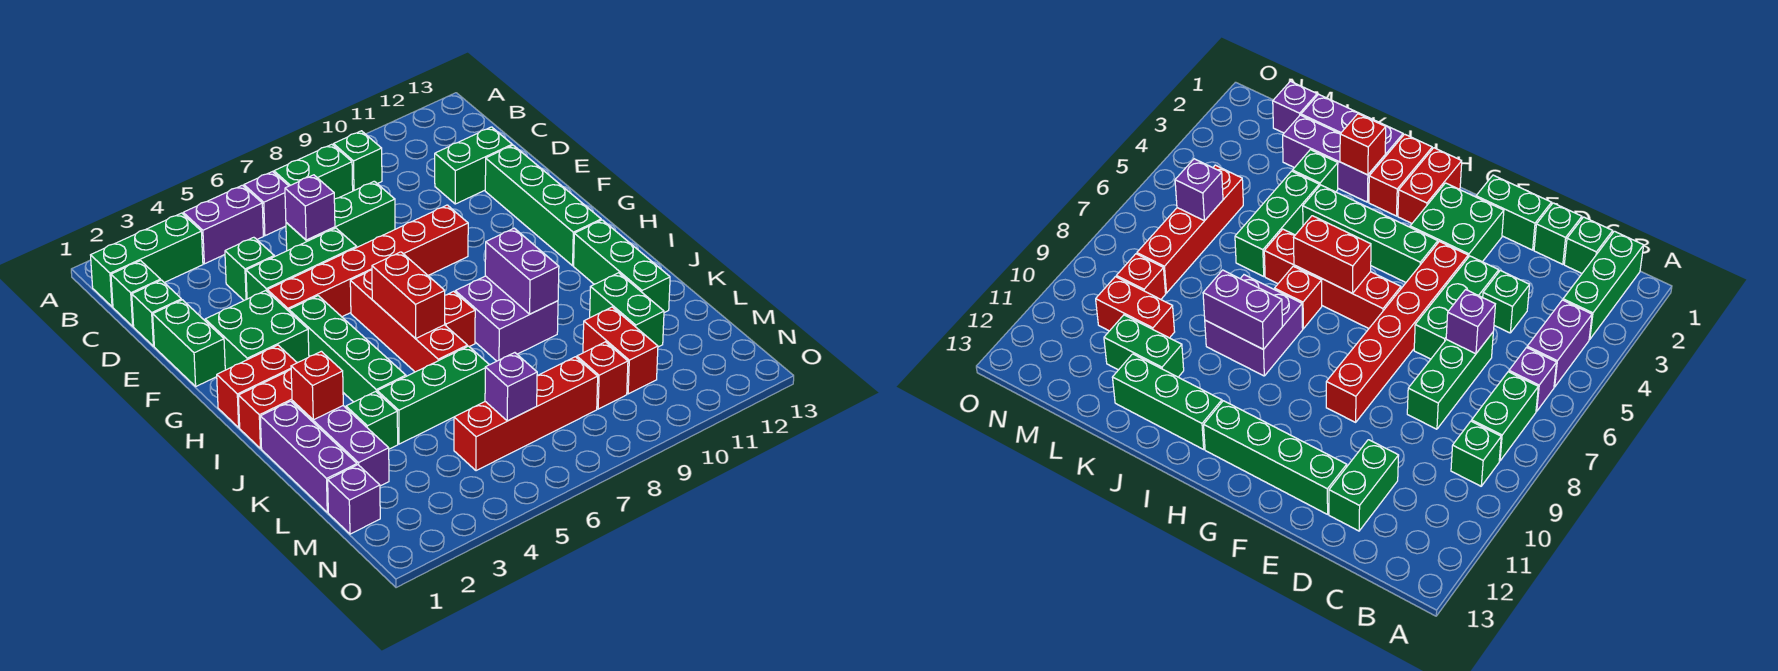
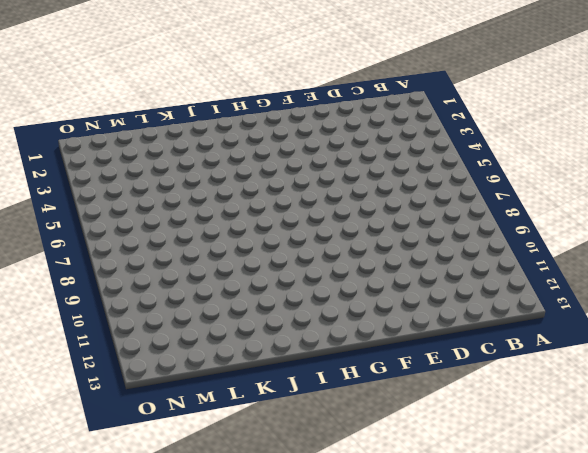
none -> green 1x3 brick [91,213,203,307]
none -> purple 1x2 brick [183,185,263,264]
none -> purple 1x1 brick [244,172,288,236]
none -> green 1x2 brick [274,144,353,199]

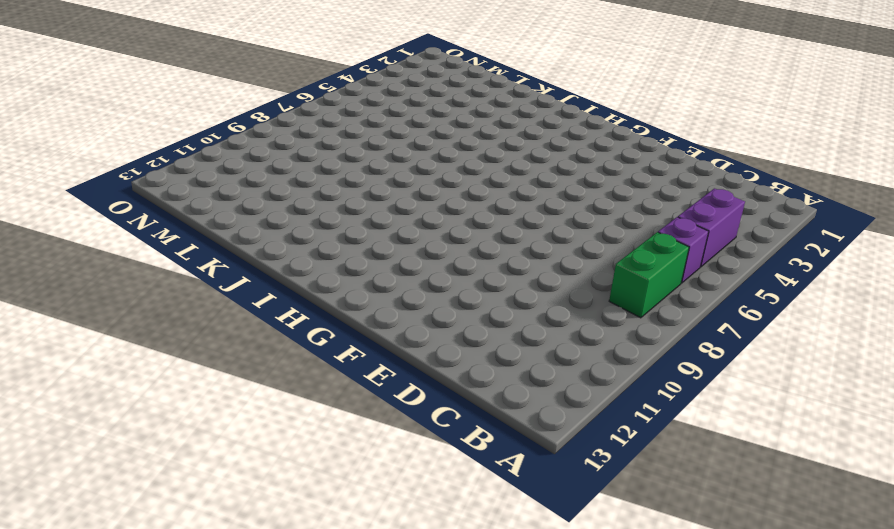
none -> green 1x3 brick [91,213,203,307]
none -> green 1x1 brick [333,131,382,191]
none -> green 1x1 brick [111,261,161,326]
none -> green 1x1 brick [132,280,182,346]

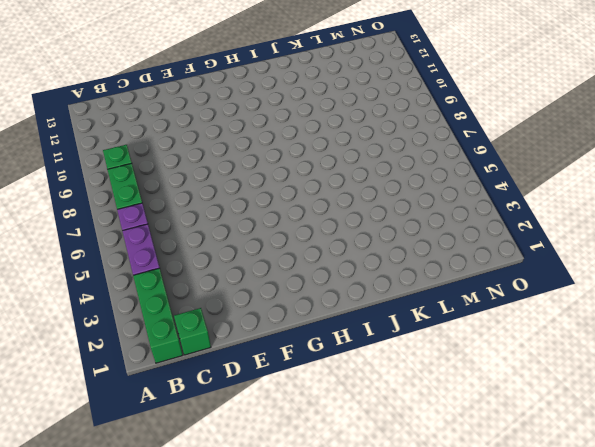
none -> green 1x1 brick [132,280,182,346]
none -> green 1x1 brick [225,237,274,300]
none -> green 1x3 brick [286,181,395,251]
none -> green 1x2 brick [435,127,512,204]

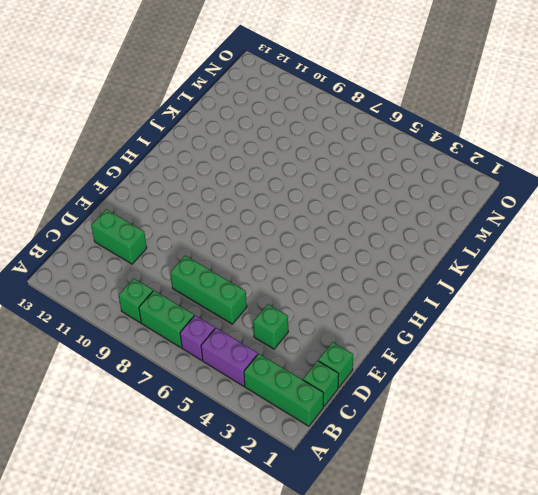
none -> green 1x2 brick [153,300,225,386]
none -> green 1x3 brick [246,228,357,299]
none -> green 1x4 brick [485,145,601,266]
none -> green 2x2 brick [205,291,309,370]

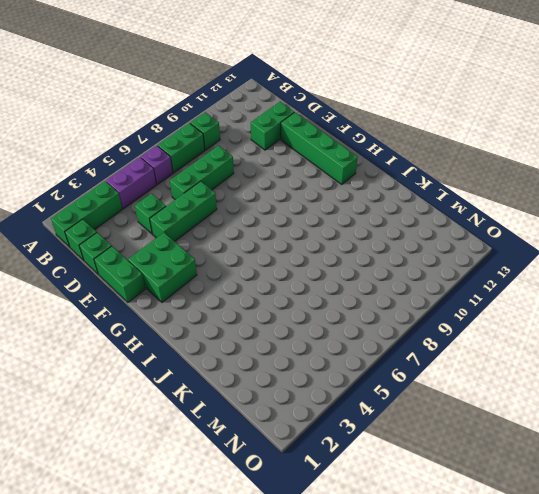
none -> red 1x6 brick [267,205,468,317]
none -> green 1x4 brick [289,296,406,402]
none -> red 1x4 brick [350,270,467,372]
none -> red 1x2 brick [217,345,297,427]

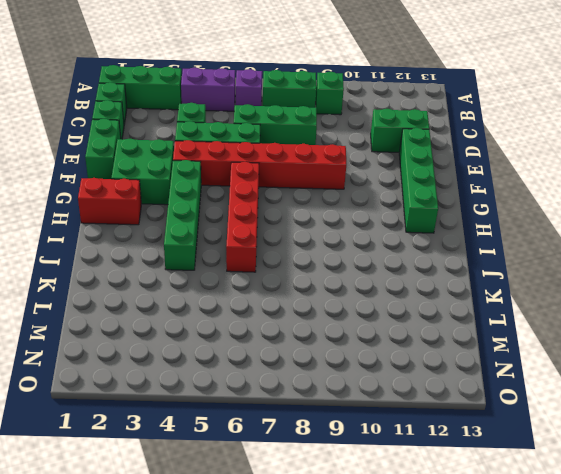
none -> red 1x2 brick [238,370,292,448]
none -> red 1x1 brick [445,291,475,347]
none -> purple 2x2 brick [455,276,558,361]
none -> green 1x3 brick [574,220,670,313]

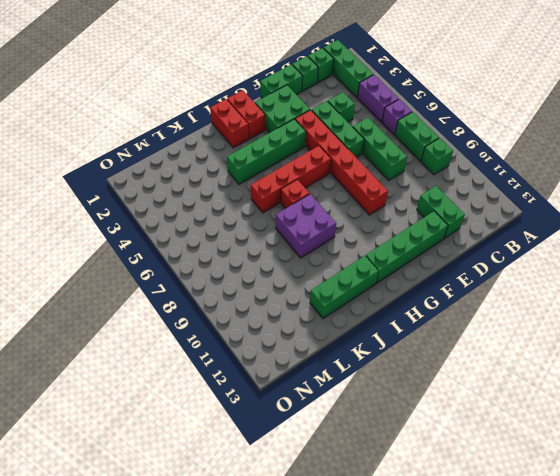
none -> purple 1x3 brick [260,401,357,512]
none -> purple 1x3 brick [292,401,389,486]
none -> green 1x1 brick [346,392,398,449]
none -> green 1x3 brick [377,346,489,444]

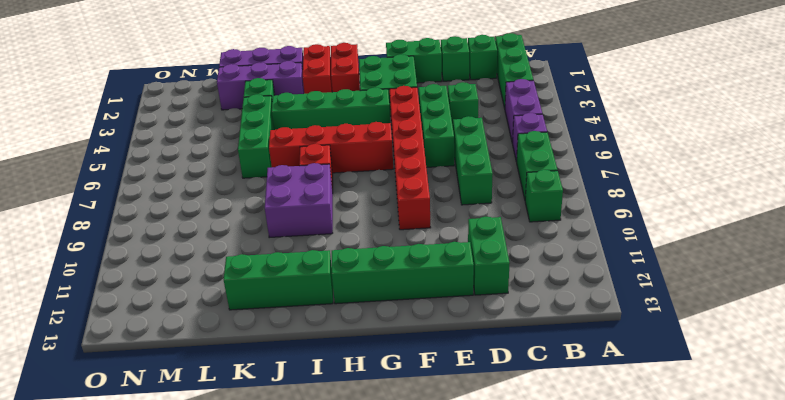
none -> green 1x2 brick [590,273,664,347]
none -> red 1x2 brick [583,307,658,394]
none -> purple 1x1 brick [328,465,380,534]
none -> red 1x4 brick [454,357,598,471]

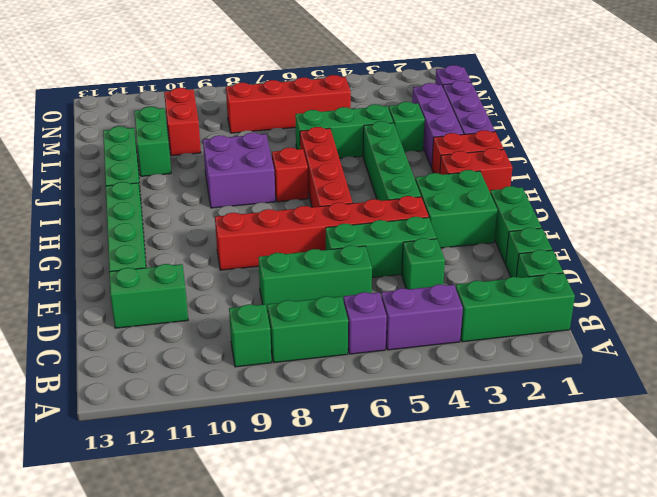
none -> red 1x1 brick [577,342,628,409]
none -> purple 1x1 brick [285,175,335,240]
none -> red 1x2 brick [372,252,445,339]
none -> purple 1x2 brick [485,228,559,314]

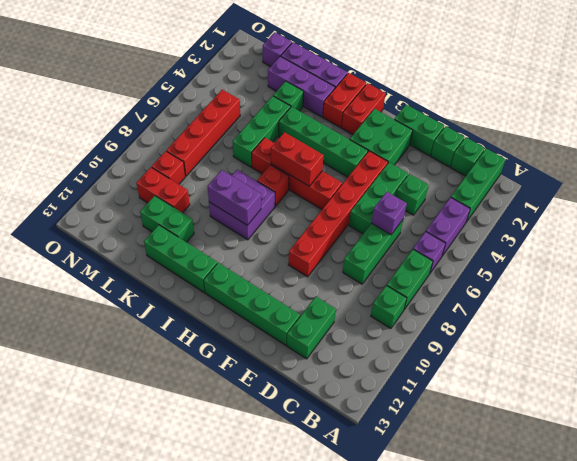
none -> red 1x1 brick [291,351,343,420]
none -> purple 1x1 brick [485,353,537,421]

